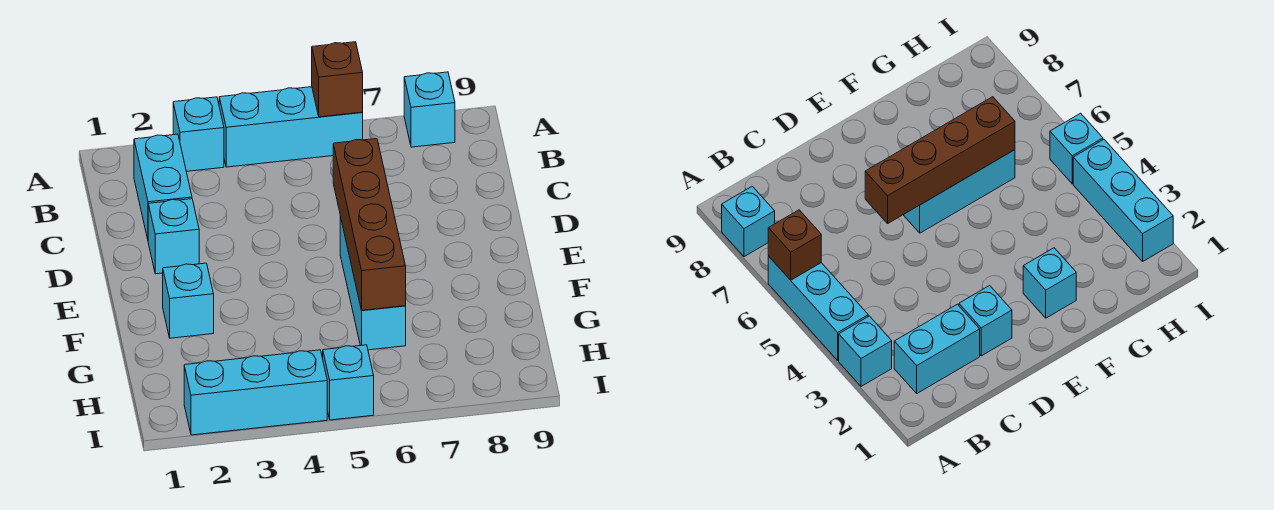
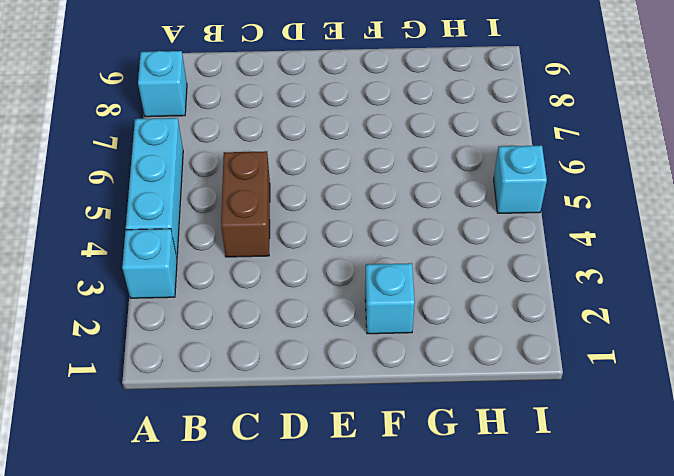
brown 1x2 brick [221,151,270,257] -> none
none -> cyan 1x2 brick [134,134,192,239]
none -> cyan 1x1 brick [148,199,199,274]

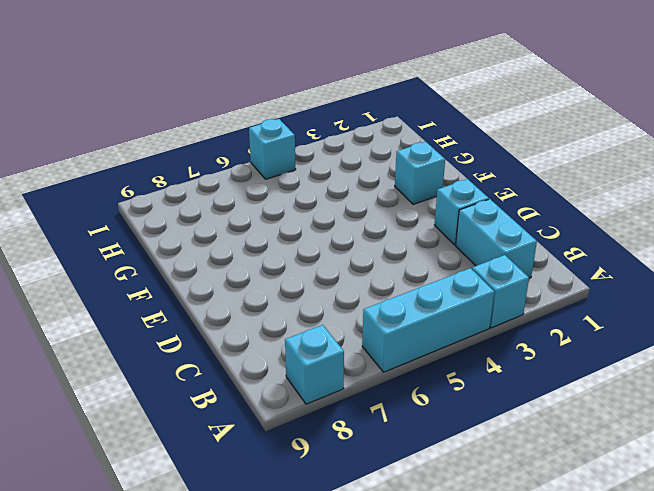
none -> cyan 1x3 brick [340,216,406,350]
none -> cyan 1x3 brick [184,350,327,435]

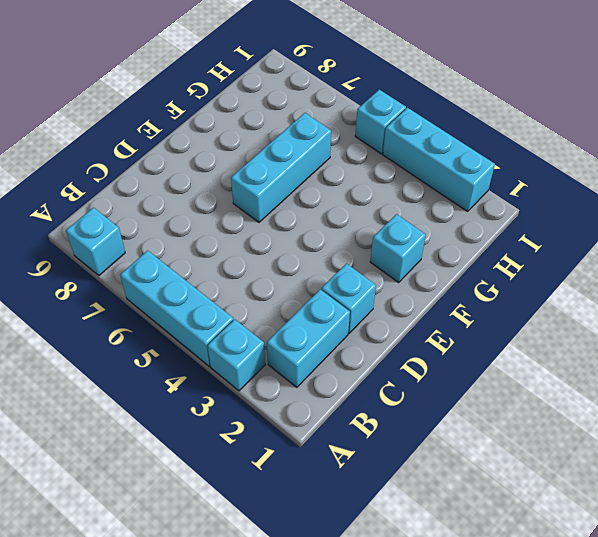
none -> brown 1x1 brick [312,42,363,117]
none -> brown 1x4 brick [333,139,406,310]

